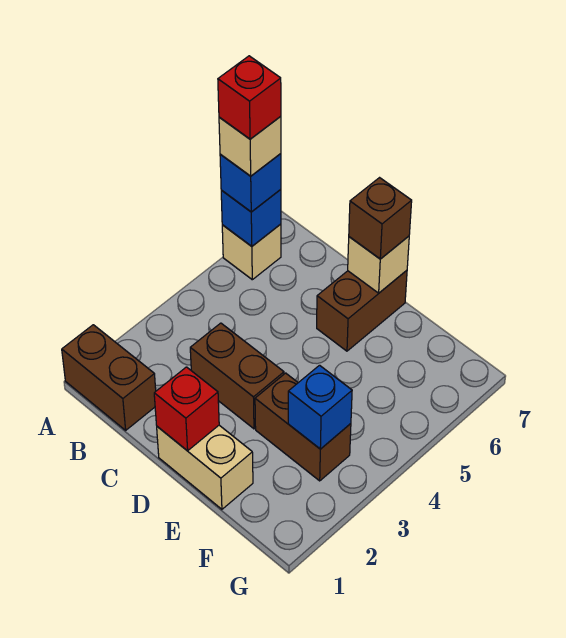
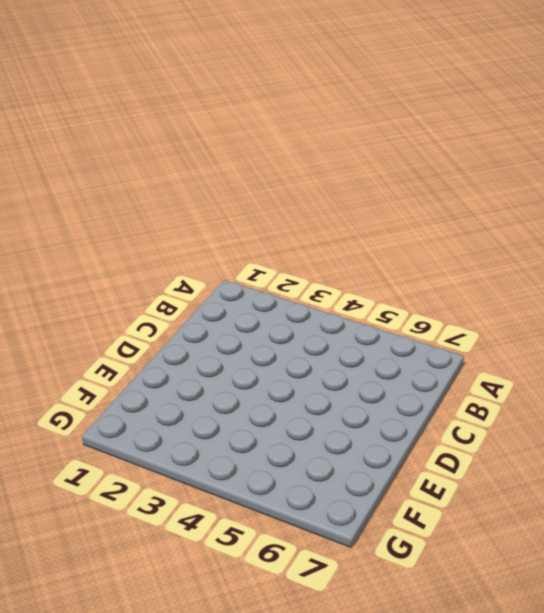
none -> brown 1x2 brick [62,325,156,430]
none -> tan 1x1 brick [222,224,281,280]
none -> brown 1x2 brick [190,323,284,429]

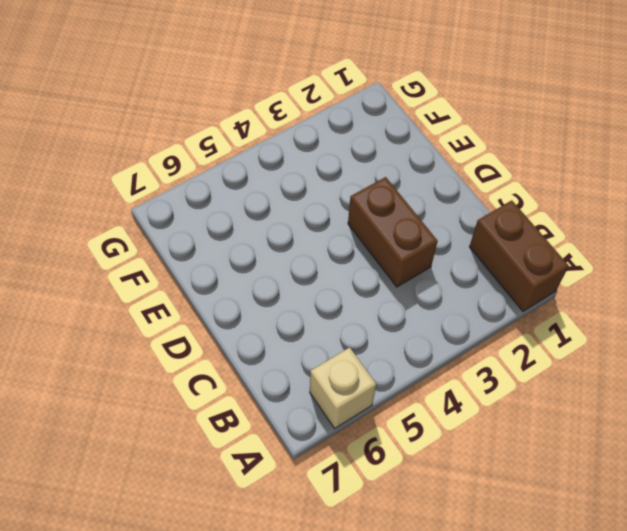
none -> tan 1x2 brick [157,425,253,509]
none -> brown 1x2 brick [317,270,407,351]
none -> brown 1x2 brick [255,373,351,481]

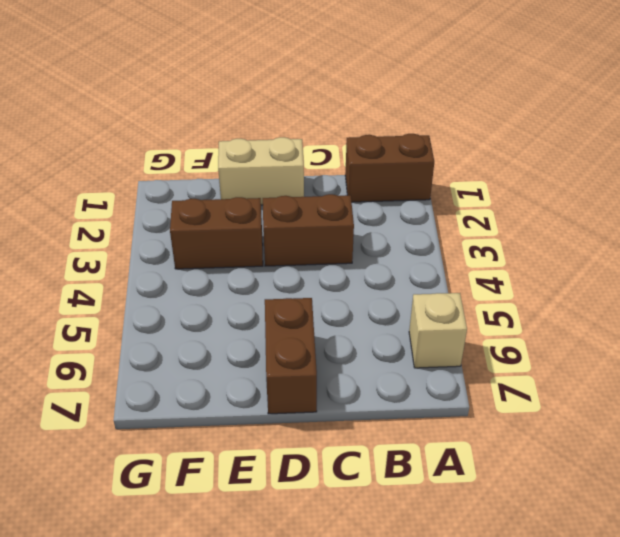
none -> blue 1x1 brick [221,189,281,246]
none -> red 1x1 brick [154,367,219,451]
none -> tan 1x1 brick [348,236,409,293]

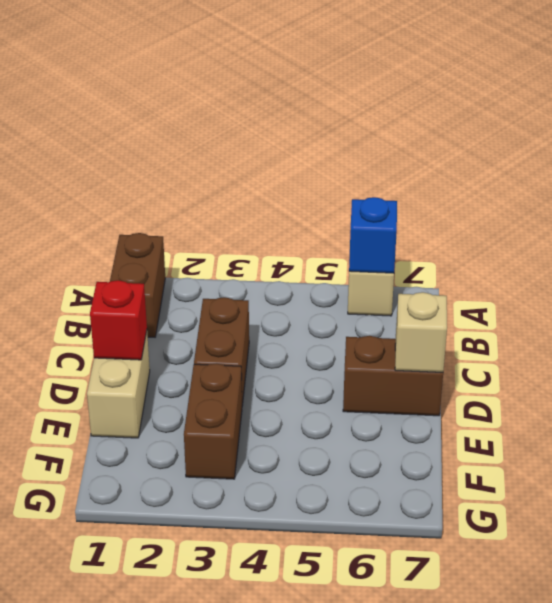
none -> blue 1x1 brick [288,365,352,449]
none -> blue 1x1 brick [220,154,281,212]
none -> brown 1x1 brick [349,178,412,259]

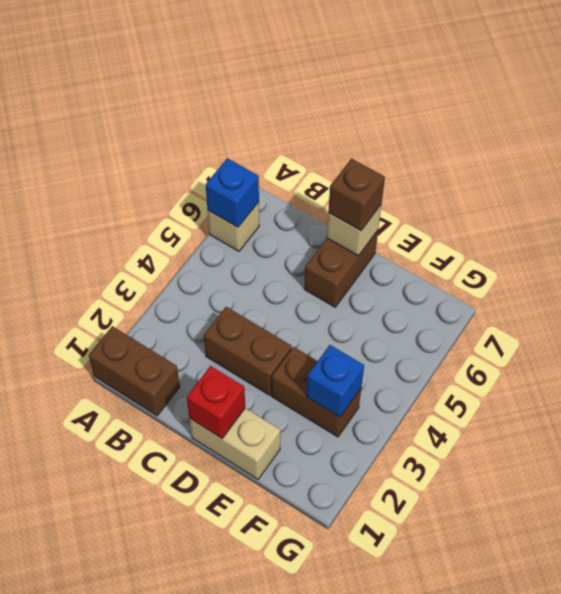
none -> blue 1x1 brick [220,154,281,212]
none -> tan 1x1 brick [219,116,281,176]
none -> red 1x1 brick [218,56,281,139]

